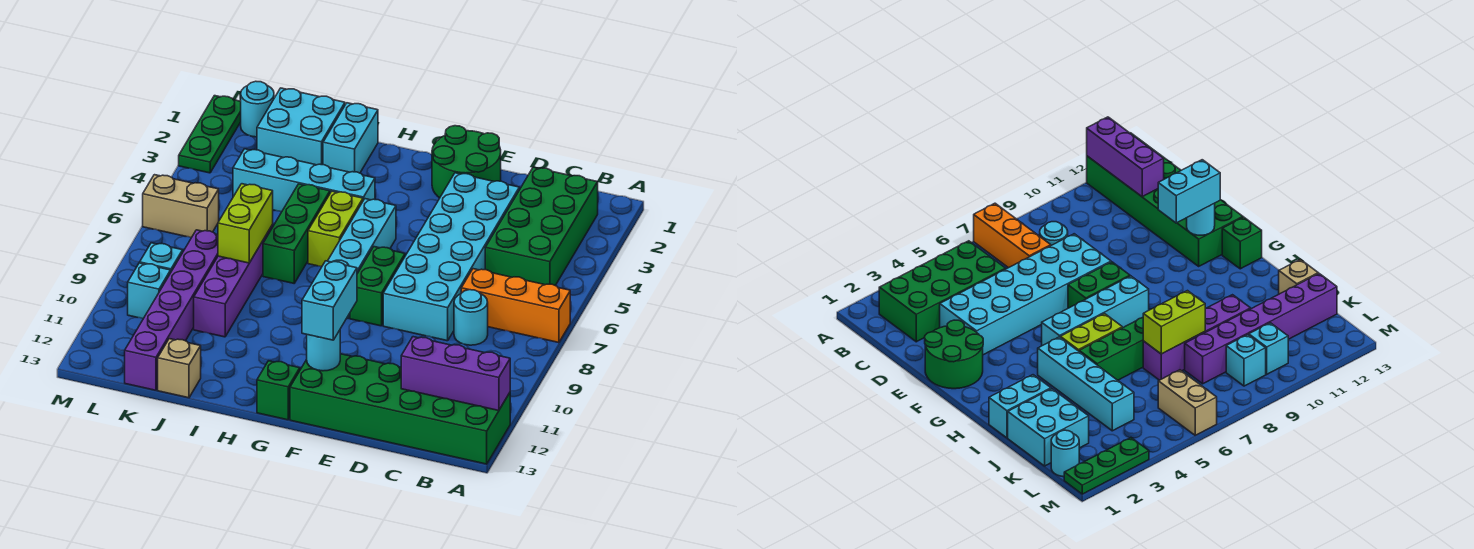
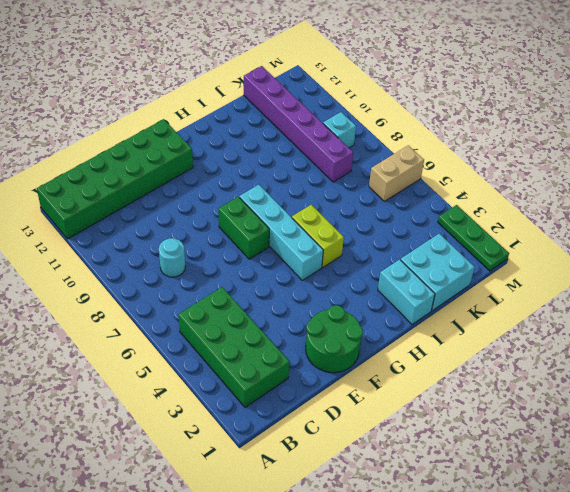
none -> orange 1x3 brick [461,269,570,343]
none -> cyan 2x6 brick [383,173,519,341]
none -> green 1x1 brick [257,361,300,420]

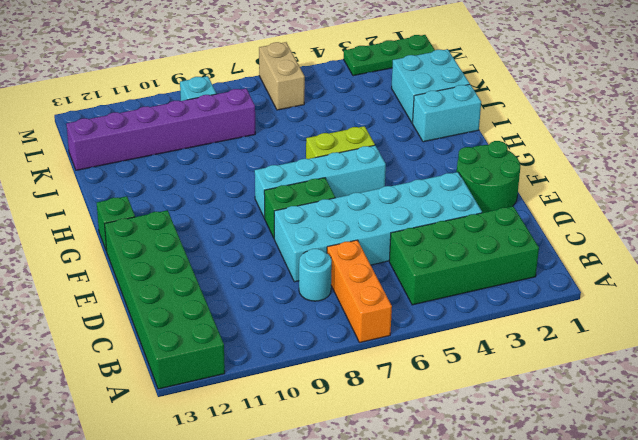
none -> cyan 1x4 brick [233,149,375,212]
none -> green 1x3 brick [263,184,330,283]
none -> purple 1x4 brick [194,225,273,337]

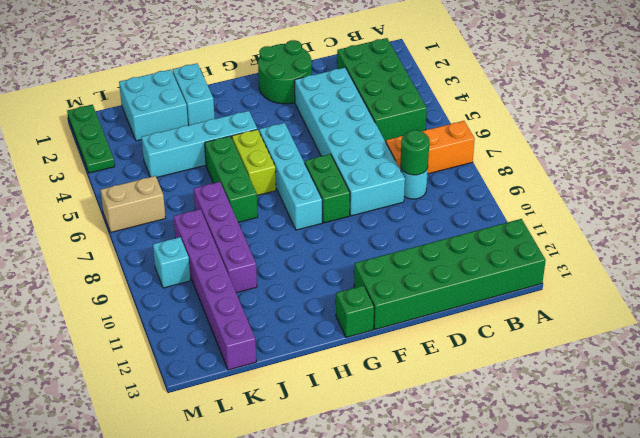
green 1x1 round brick [400,130,430,175] -> none
none -> tan 1x1 brick [158,339,201,398]
none -> cyan 1x1 round brick [241,81,274,137]
none -> cyan 1x1 brick [128,263,171,319]

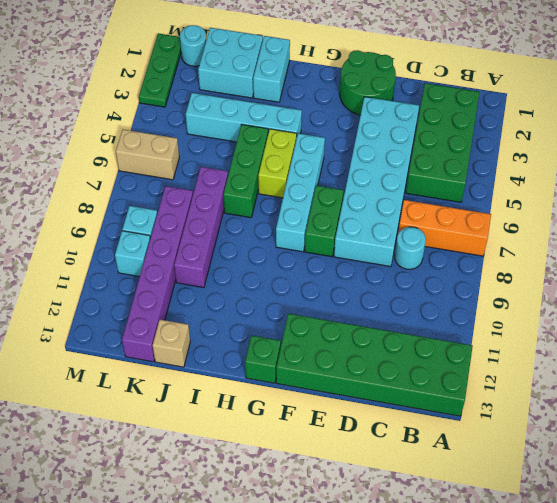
none -> purple 1x3 brick [401,337,510,411]
none -> cyan 1x1 round brick [307,330,340,371]
none -> lime 1x2 brick [218,184,273,263]

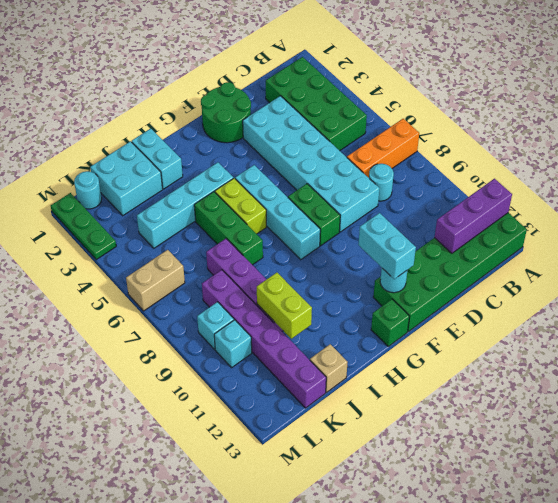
lime 1x2 brick [257,273,312,339] -> lime 1x2 brick moved to [218,184,273,263]

